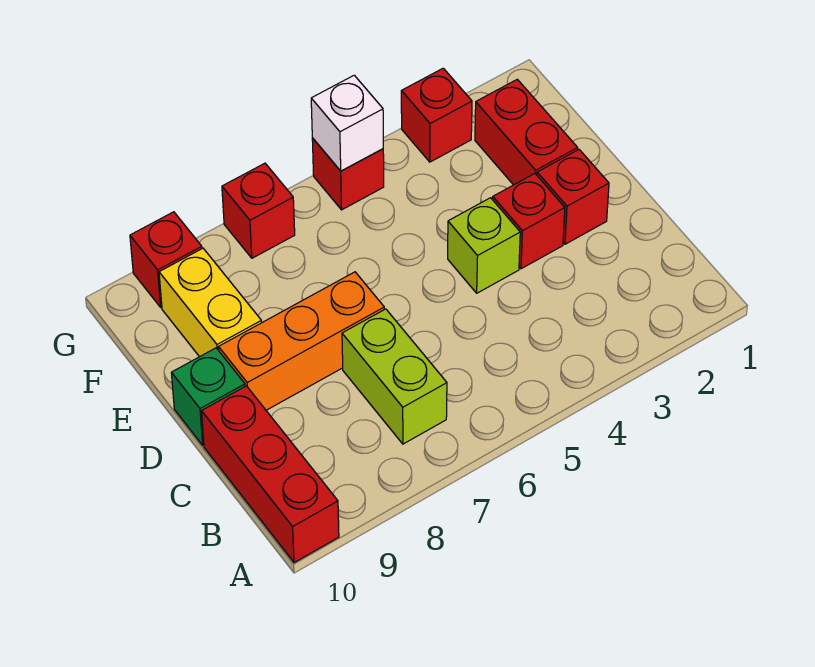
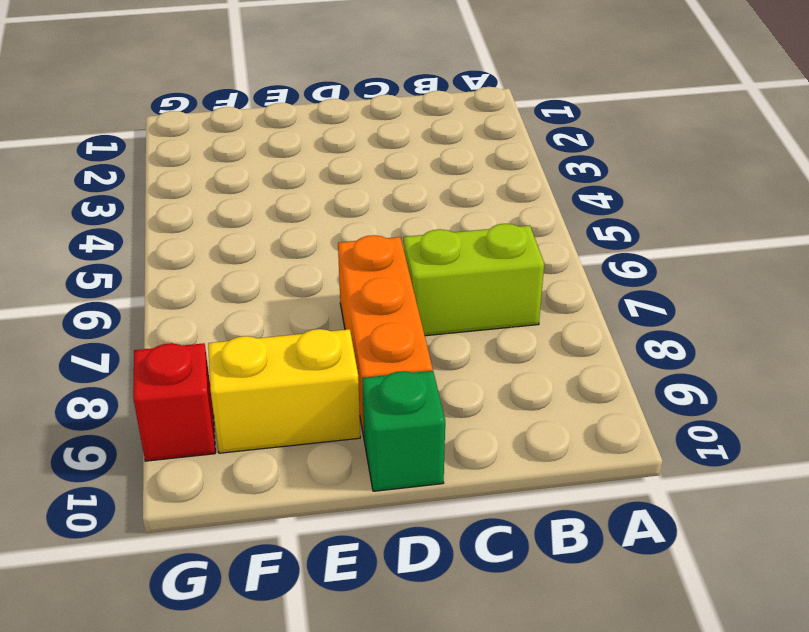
none -> red 1x3 brick [202,386,339,563]
none -> red 1x1 brick [537,150,609,244]
none -> red 1x1 brick [493,174,565,269]

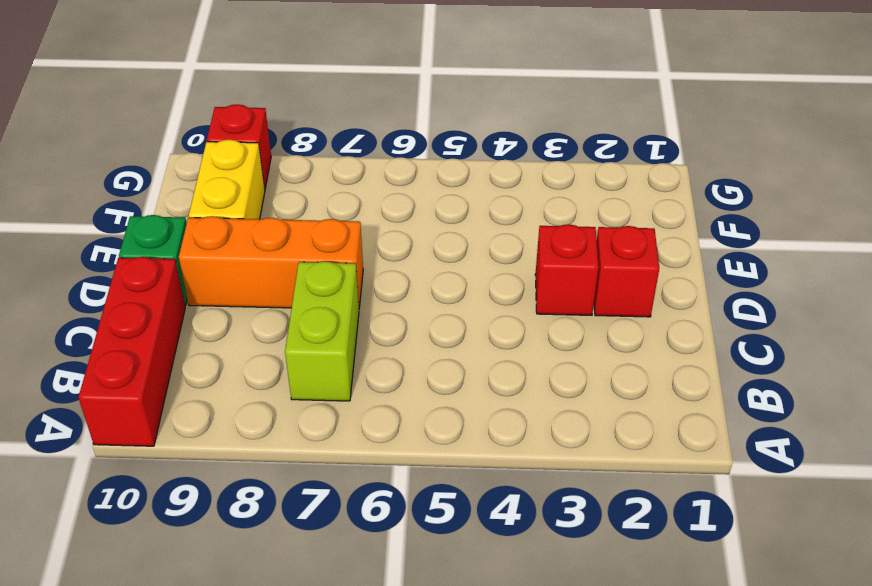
none -> lime 1x1 brick [448,198,520,293]
none -> red 1x2 brick [475,79,578,185]
none -> red 1x1 brick [401,68,472,162]

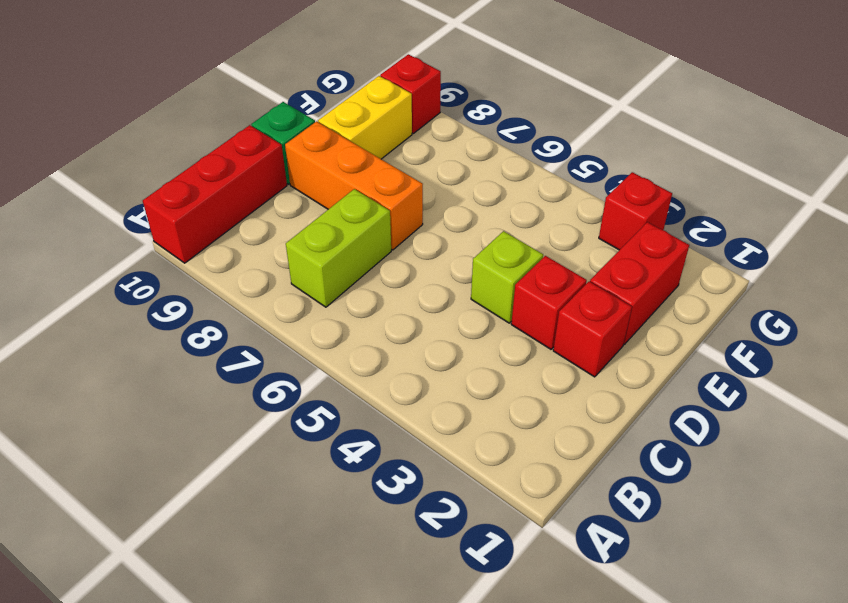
none -> red 1x1 brick [312,138,384,210]
none -> red 1x1 brick [222,163,295,258]
none -> white 1x1 brick [311,75,383,171]

